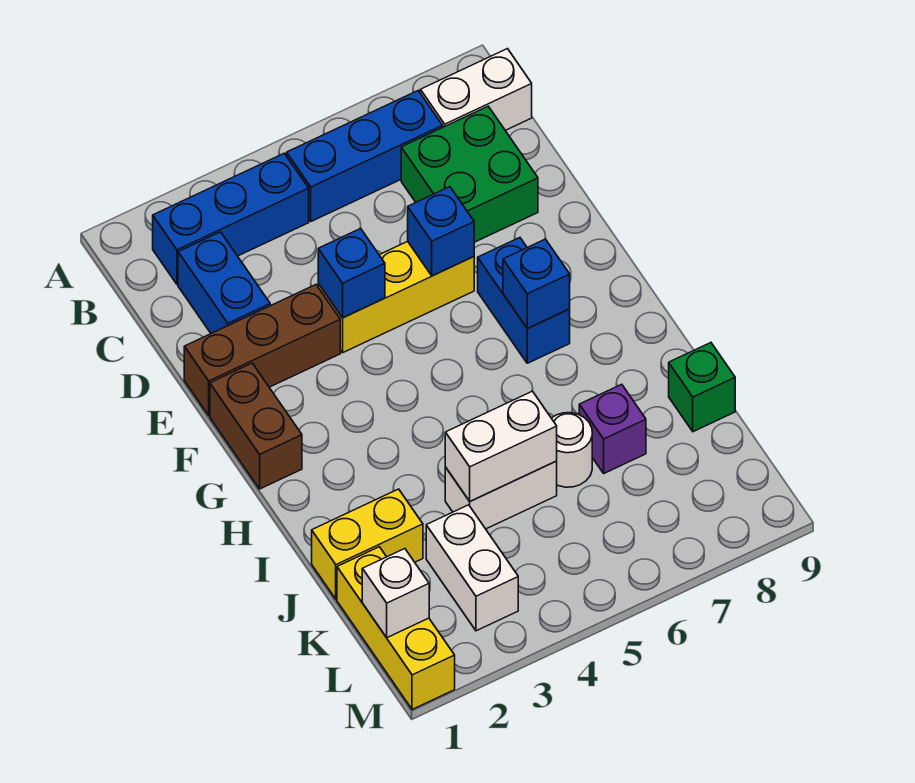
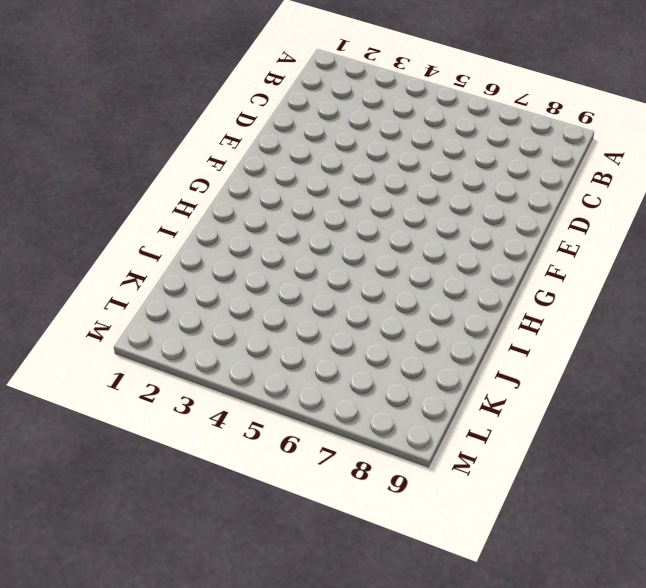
none -> blue 1x3 brick [153,153,309,284]
none -> blue 1x3 brick [287,91,443,221]
none -> white 1x2 brick [420,49,532,130]

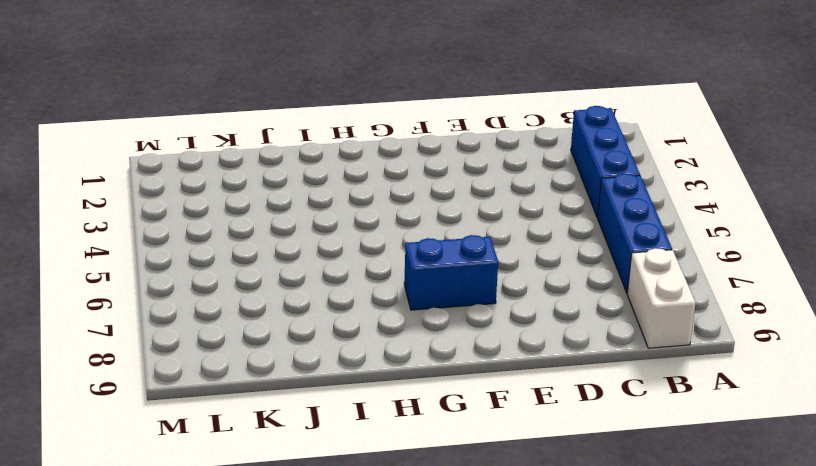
none -> blue 1x2 brick [178,232,270,333]
none -> green 2x2 brick [401,106,538,242]
none -> brown 1x3 brick [184,285,340,415]

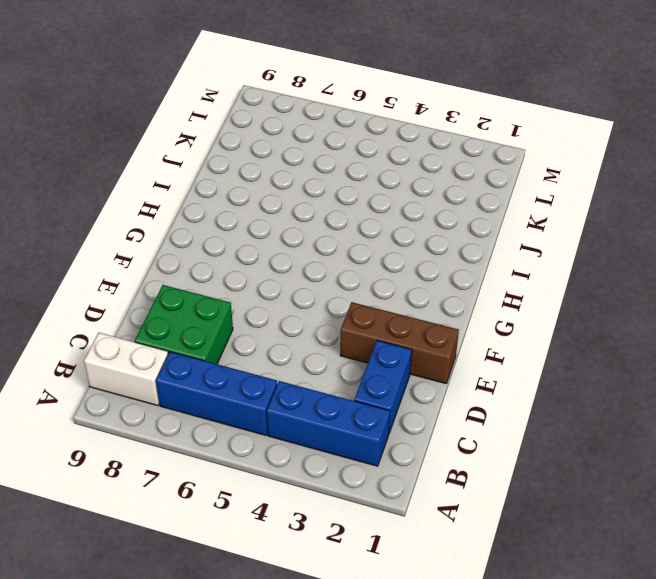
none -> yellow 1x3 brick [318,241,474,353]
none -> brown 1x2 brick [210,363,302,489]
none -> blue 1x2 brick [478,238,570,363]

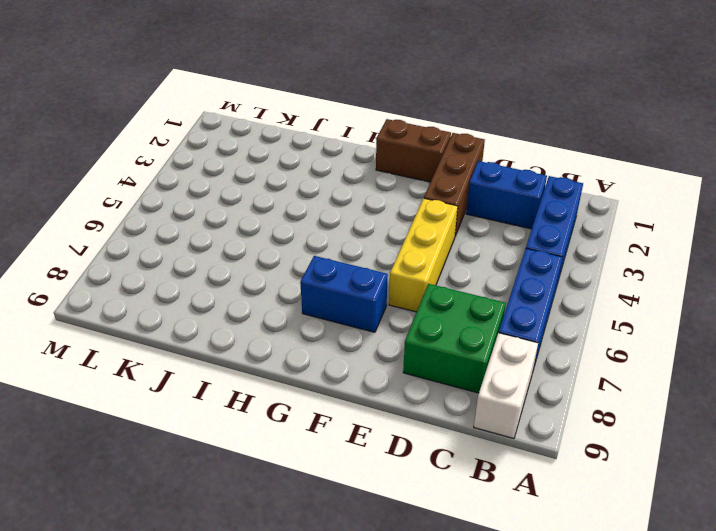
none -> yellow 1x2 brick [312,489,423,599]
none -> white 1x2 brick [445,461,557,529]
none -> white 1x1 round brick [552,413,592,487]

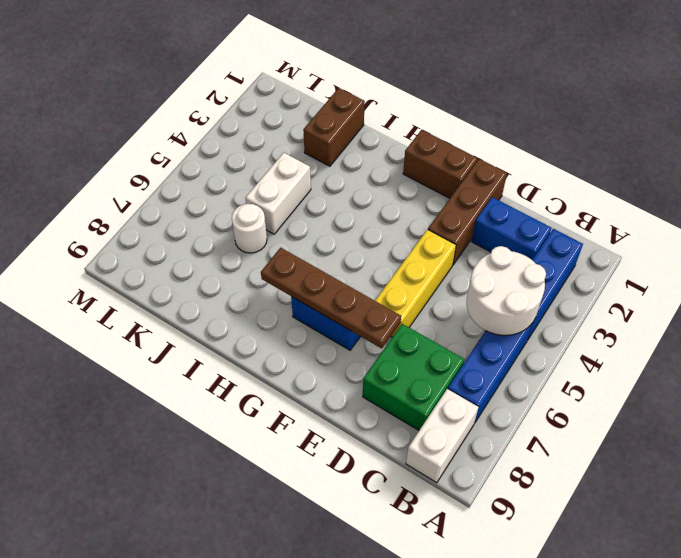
white 2x2 round brick [467,246,546,335] -> none
brown 1x4 plate [261,248,401,349] -> blue 1x1 brick [503,239,570,328]
brown 1x2 brick [303,88,365,166] -> yellow 1x2 brick [312,489,423,599]
none -> purple 1x1 brick [579,384,646,473]
none -> green 1x1 brick [669,343,735,432]
none -> yellow 1x3 brick [337,547,455,709]

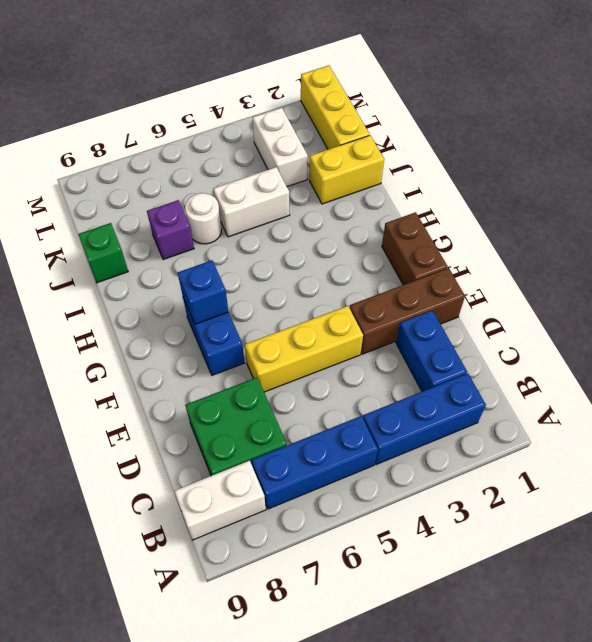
none -> blue 1x1 brick [318,229,385,318]
none -> blue 1x1 brick [408,187,474,276]
none -> white 1x2 brick [445,391,557,501]

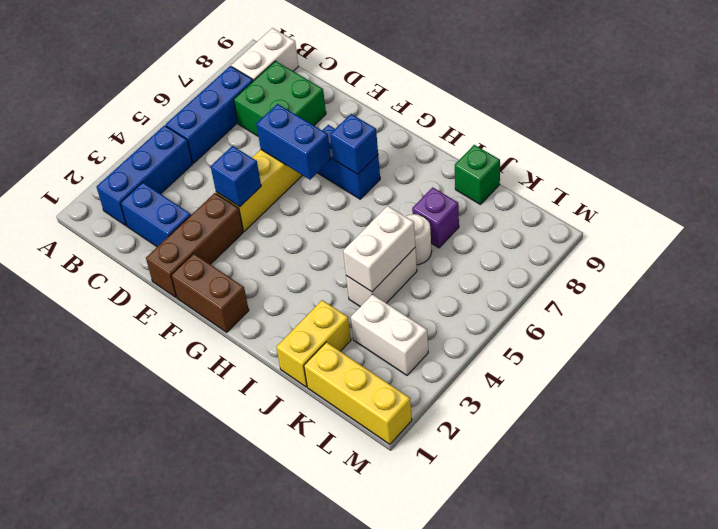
blue 1x2 brick [256,104,331,180] -> blue 1x1 brick [408,187,474,276]
none -> white 1x1 brick [362,549,429,638]

